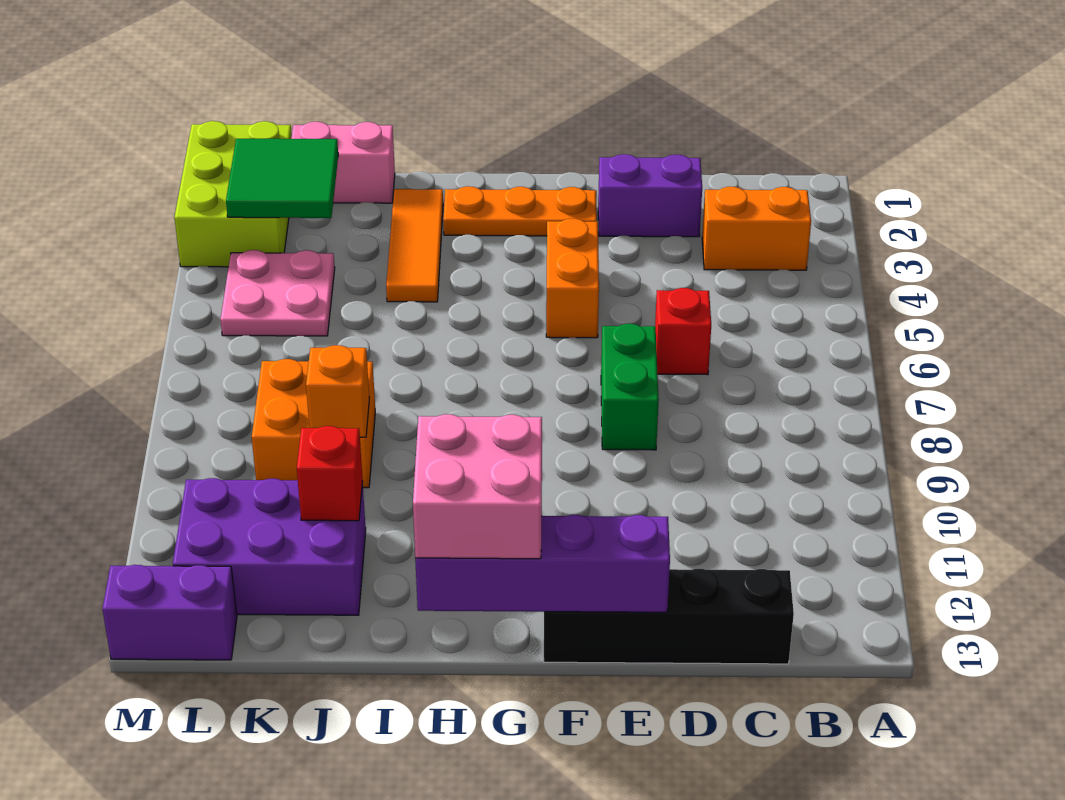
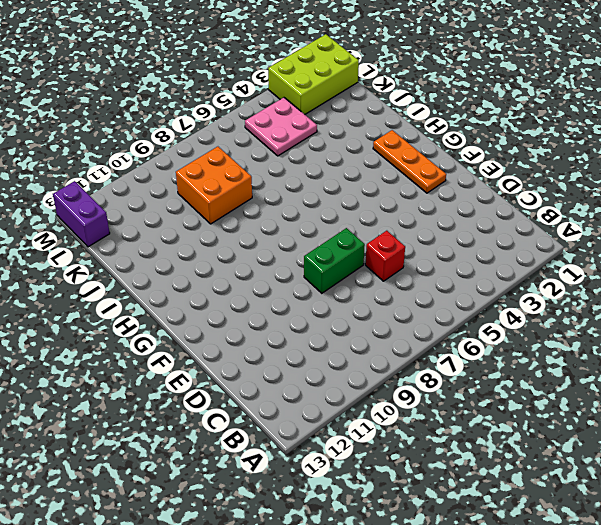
none -> orange 1x2 brick [702,187,811,270]
none -> black 1x4 brick [544,569,794,664]
none -> purple 1x2 brick [598,154,702,237]

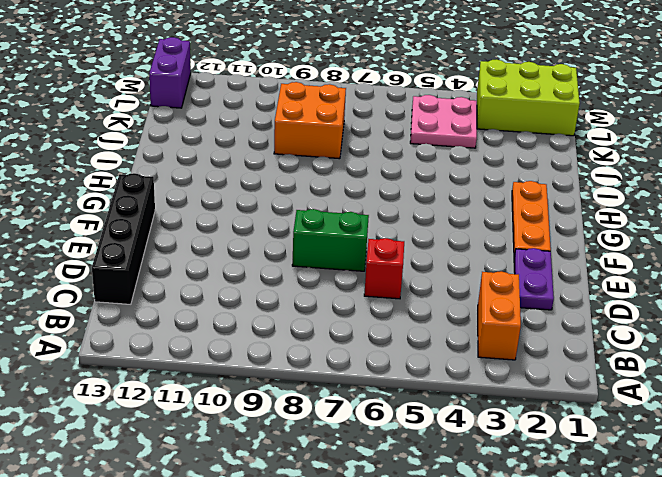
purple 1x2 plate [514,248,554,310] -> purple 1x2 brick [598,154,702,237]
none -> orange 1x2 brick [546,219,599,338]
none -> orange 1x3 tile [386,189,443,302]
none -> pink 1x2 brick [291,122,395,203]

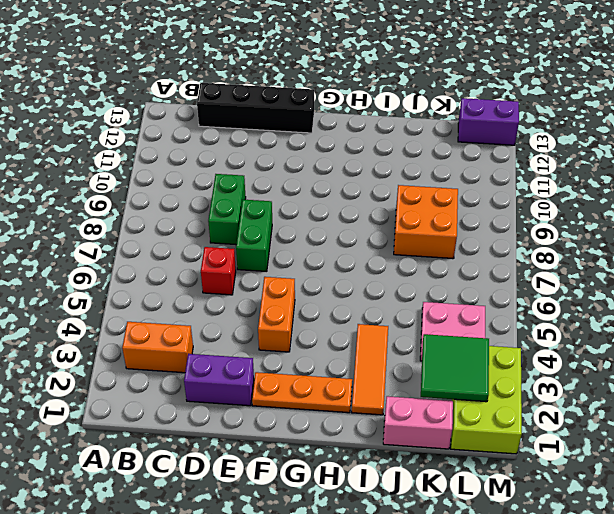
green 1x2 brick [208,174,246,245] -> none
none -> purple 2x3 brick [173,478,366,615]
none -> purple 1x4 brick [415,515,670,612]
none -> orange 1x1 brick [306,345,369,437]

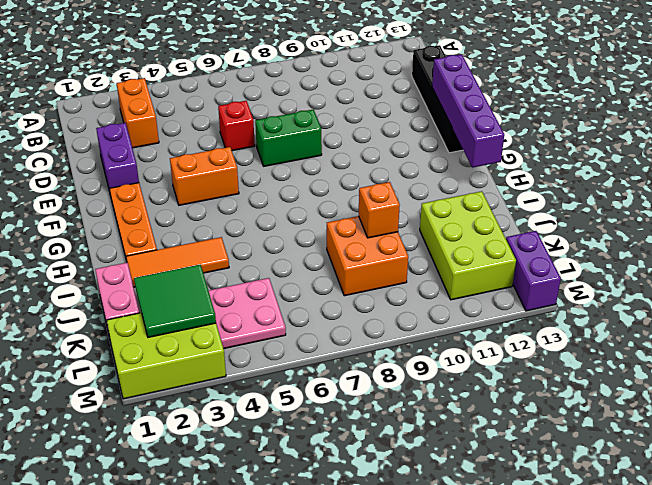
lime 2x3 brick [420,191,516,300] -> purple 2x3 brick [173,478,366,615]
none -> red 1x1 brick [297,426,363,521]
none -> pink 2x2 brick [413,414,542,559]

